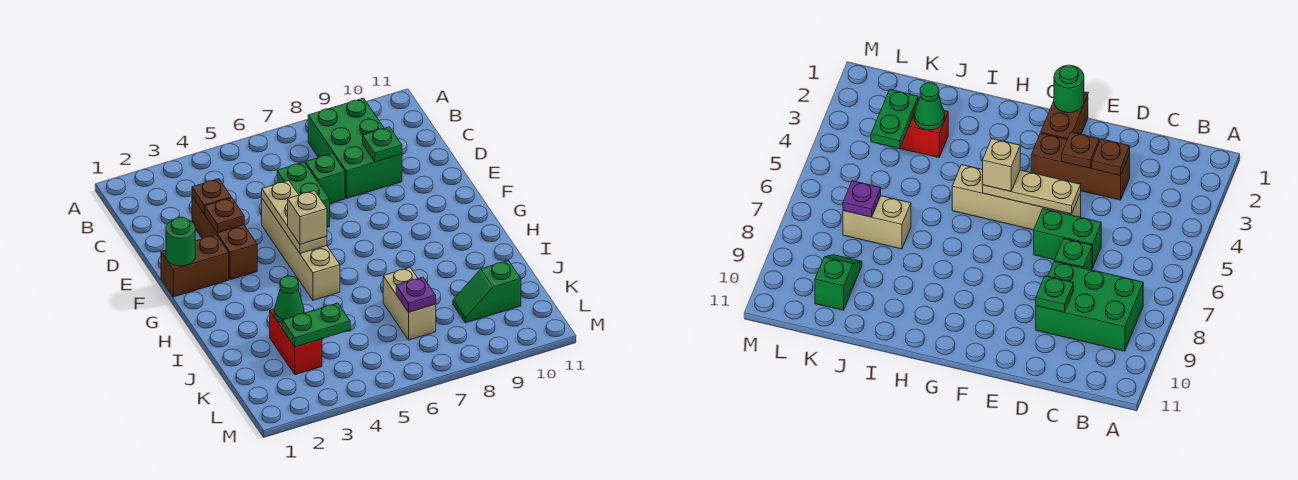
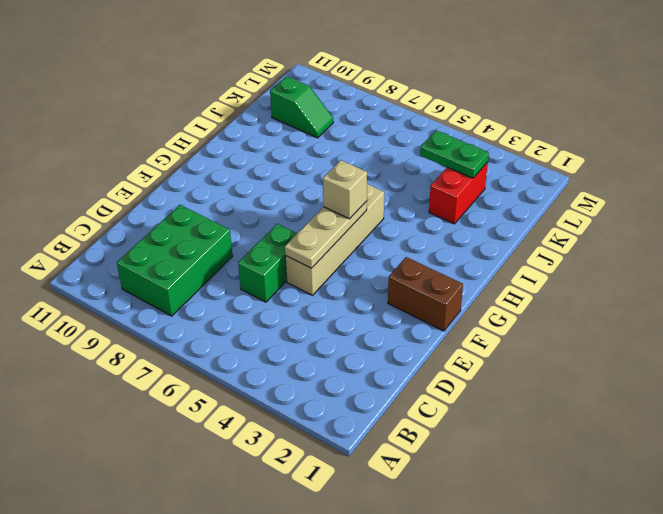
none -> brown 1x3 brick [192,197,257,280]
none -> green 1x1 brick [306,154,345,204]
none -> tan 1x2 brick [383,268,436,340]

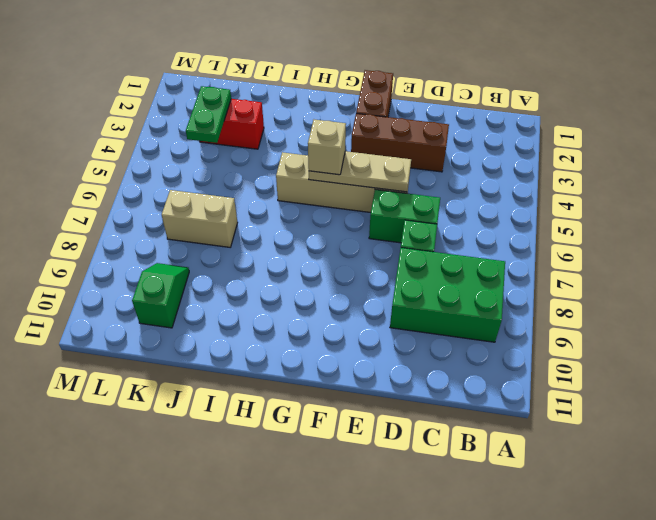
none -> brown 1x1 plate [192,179,231,214]
none -> green 1x1 plate [363,127,402,162]
none -> brown 1x1 plate [205,198,244,233]

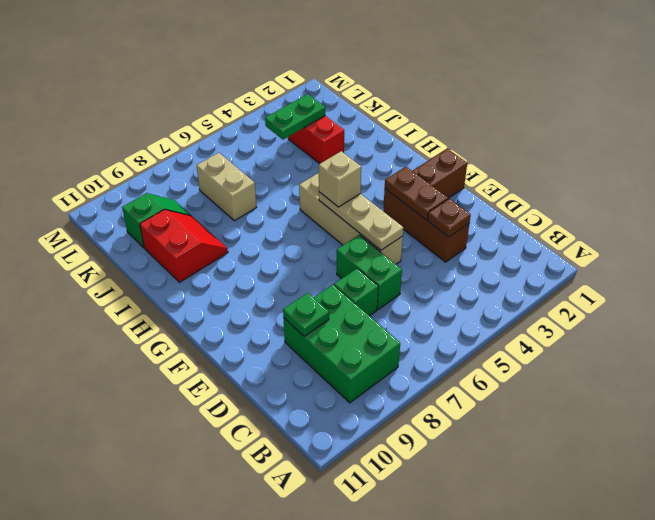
brown 1x2 plate [385,167,448,220] -> brown 1x1 plate [205,198,244,233]
red 2x2 slope [140,209,228,282] -> none
none -> green 1x1 round brick [166,217,195,266]
none -> green 1x1 cone [274,276,304,323]
none -> purple 1x1 plate [396,277,436,312]

